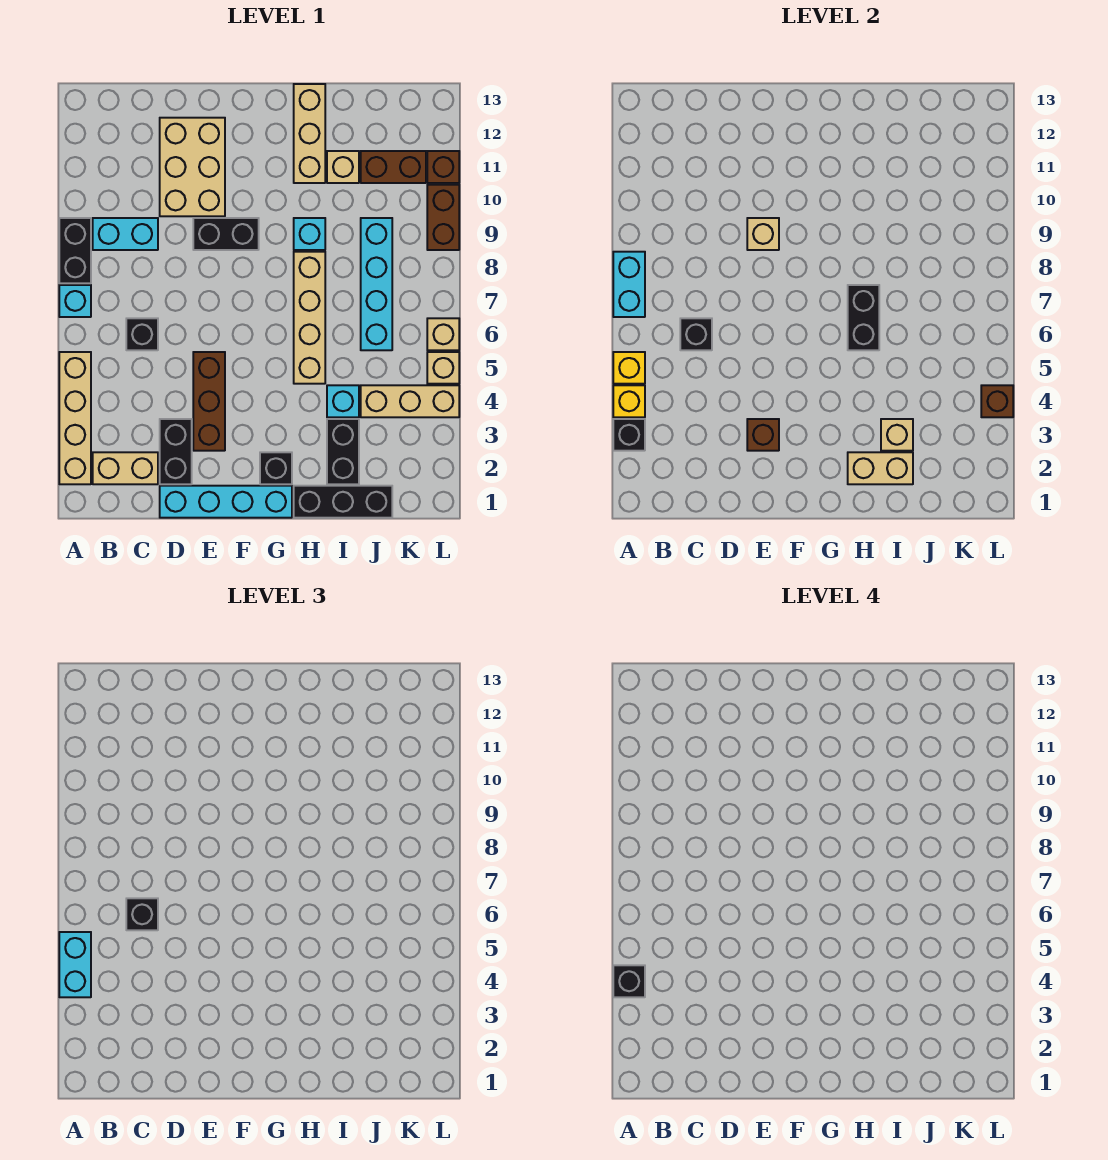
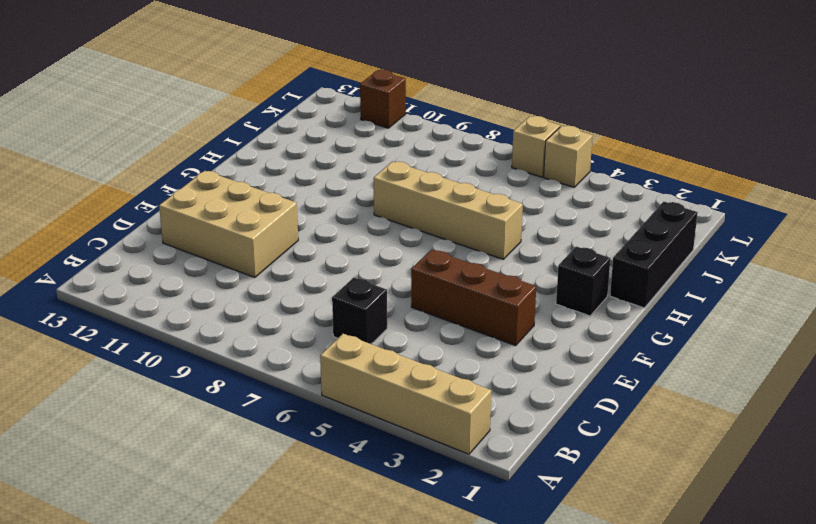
none -> cyan 1x1 brick [59,285,91,317]
none -> black 1x2 brick [59,218,91,283]
none -> tan 1x2 brick [93,452,158,484]
none -> cyan 1x2 brick [93,218,158,250]

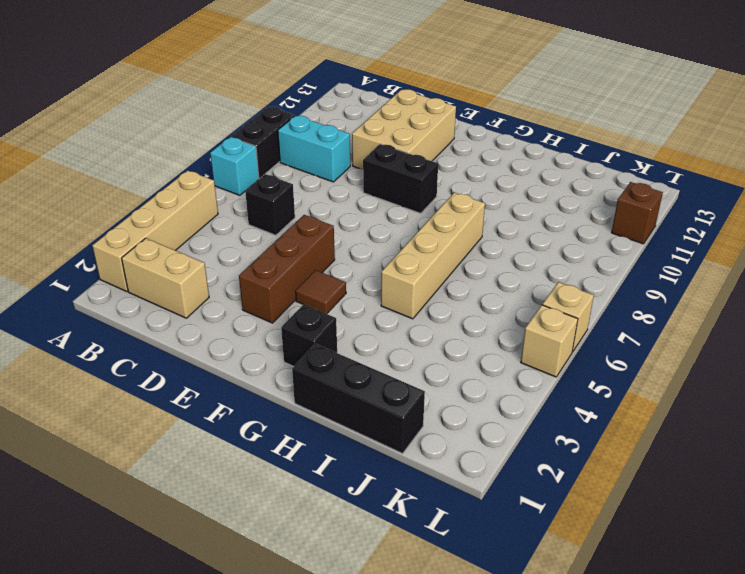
brown 1x1 tile [295,270,346,314] -> none
none -> cyan 1x4 brick [160,486,292,518]
none -> black 1x2 brick [160,419,192,484]
none -> cyan 1x1 brick [294,218,325,250]
none -> tan 1x3 brick [294,84,325,183]

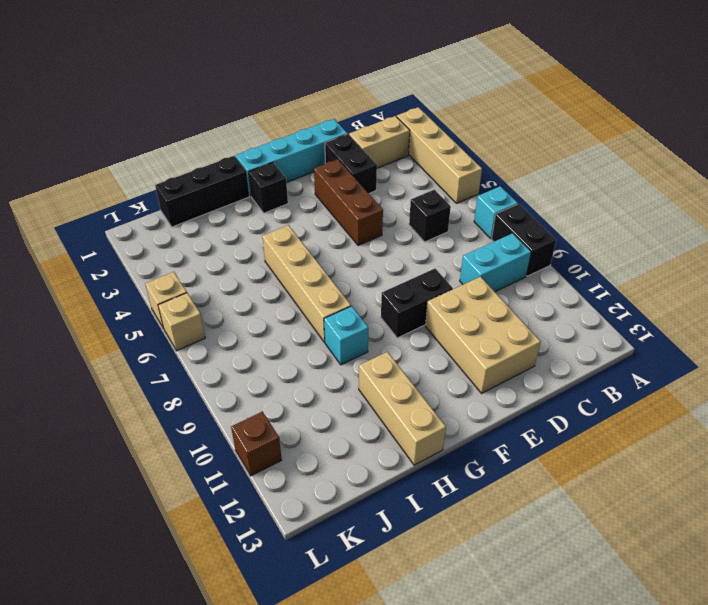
none -> black 1x2 brick [327,419,359,484]
none -> cyan 1x1 brick [327,385,359,417]
none -> tan 1x1 brick [327,151,359,183]
none -> tan 1x3 brick [361,385,459,417]

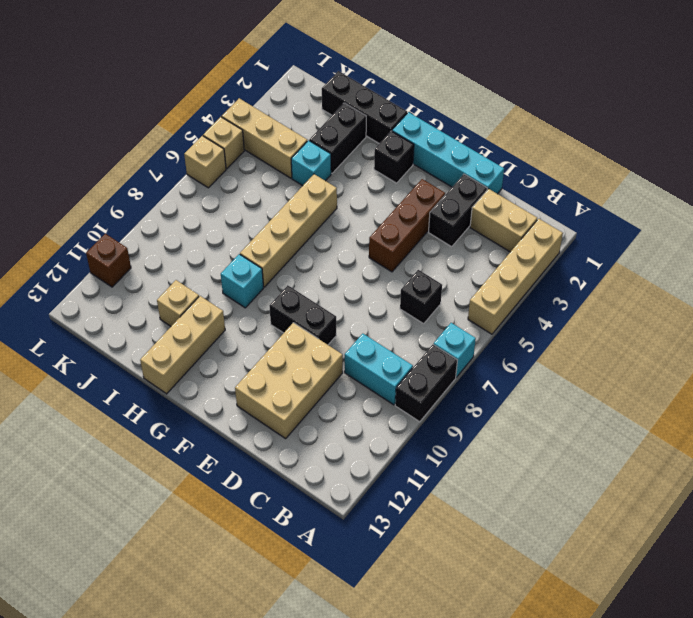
none -> cyan 1x4 brick [361,218,392,350]
none -> brown 1x2 brick [361,151,426,183]
none -> brown 1x2 brick [427,185,459,250]
none -> black 1x1 brick [613,419,645,451]

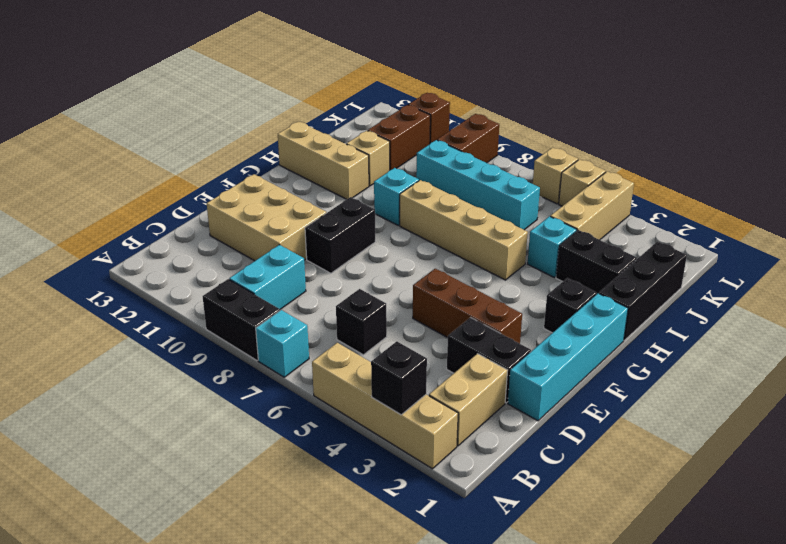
brown 1x2 brick [437,114,499,163] -> brown 1x2 brick turned to [427,185,459,250]
none -> yellow 1x1 brick [613,385,645,417]
none -> yellow 1x1 brick [613,352,645,384]
none -> cyan 1x2 brick [613,252,645,317]
none -> black 1x1 brick [680,318,712,350]

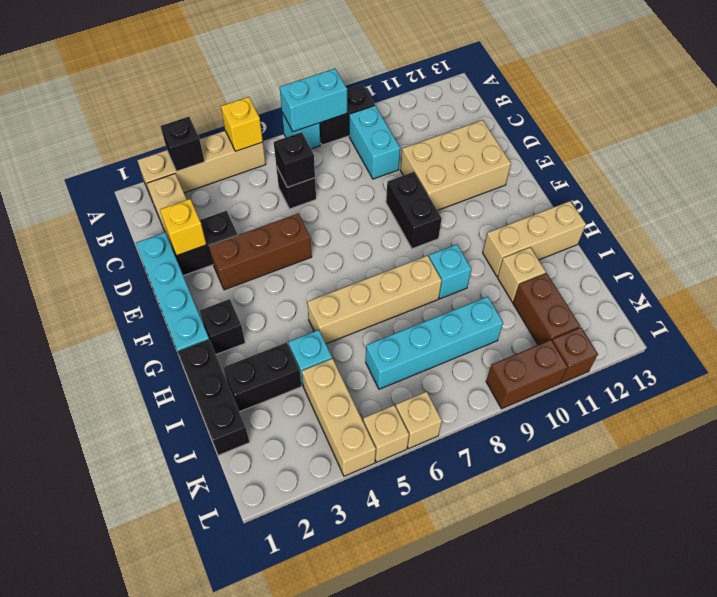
yellow 1x1 brick [160,199,206,255] -> yellow 1x1 brick moved to [613,385,645,417]
none -> brown 1x1 brick [747,419,779,451]
none -> tan 1x1 brick [747,218,779,250]
none -> tan 1x2 brick [848,452,913,484]
none -> black 1x2 brick [848,285,879,350]

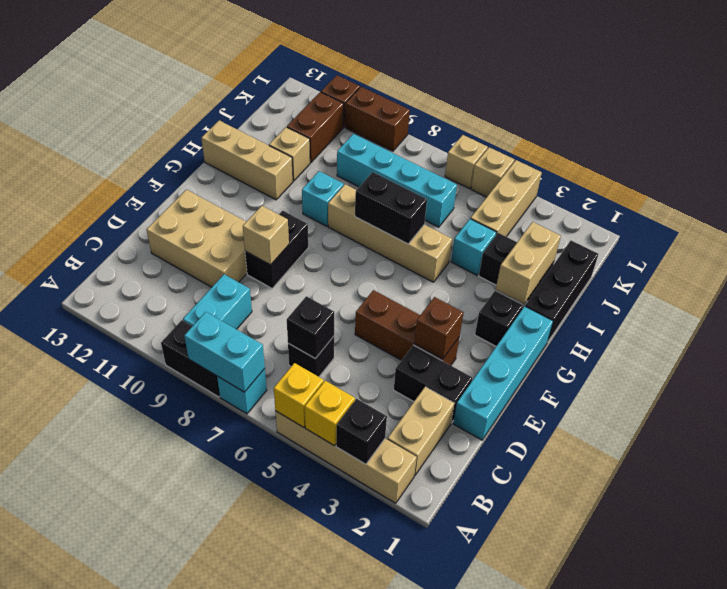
none -> tan 1x1 brick [881,419,913,451]
none -> brown 1x1 brick [981,385,1013,417]
none -> cyan 1x2 brick [59,932,91,997]
none -> black 1x1 brick [126,898,158,930]

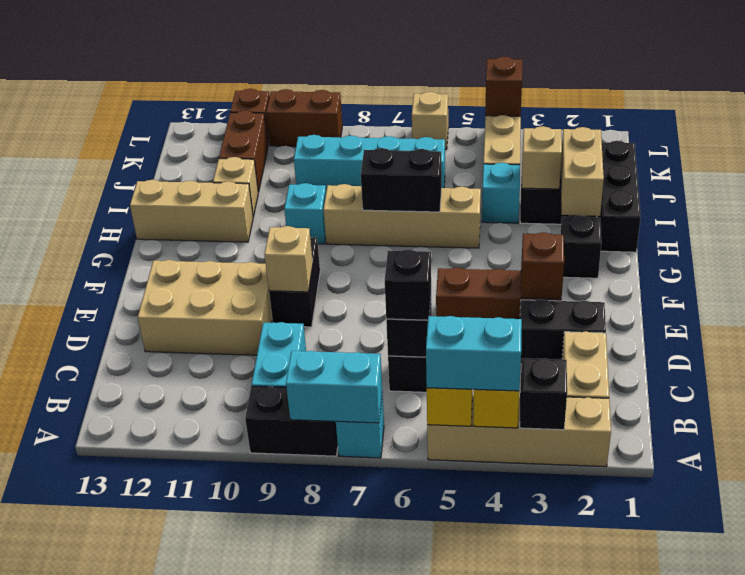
none -> cyan 1x4 brick [160,486,292,518]
none -> tan 1x1 brick [427,352,459,384]
none -> black 1x1 brick [613,965,645,997]

